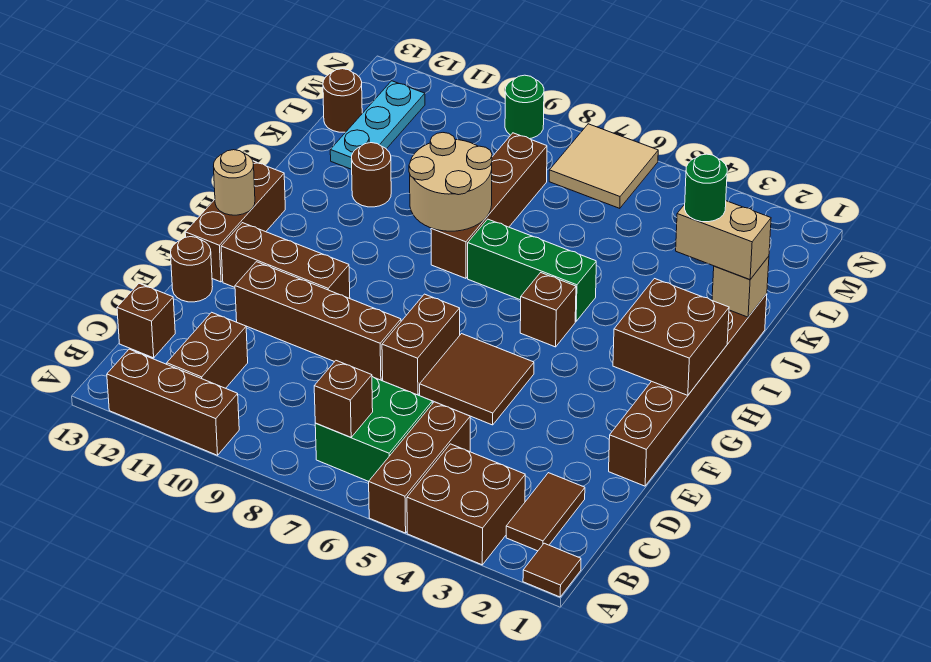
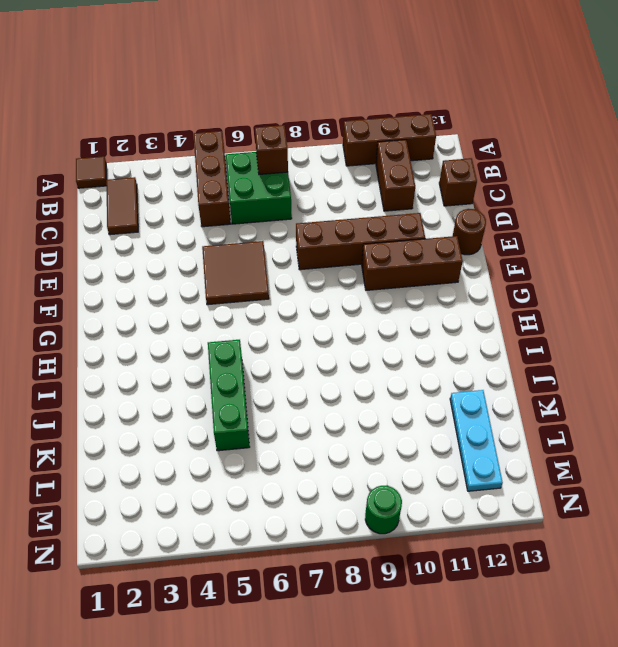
green 1x3 brick [208,340,249,451] -> green 1x3 brick turned to [468,219,596,321]
none -> brown 2x2 brick [407,444,525,565]
none -> brown 1x6 brick [609,294,767,486]
none -> brown 1x2 brick [382,294,460,395]
none -> brown 1x3 brick [185,161,285,282]

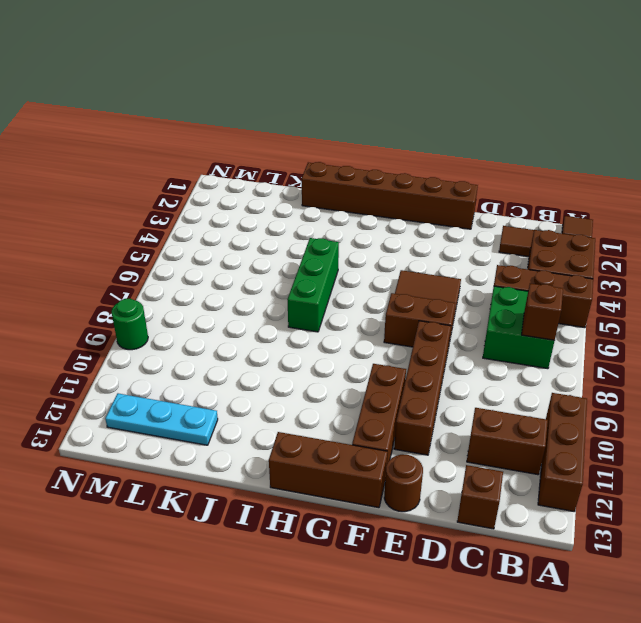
none -> brown 1x1 brick [520,273,576,347]
none -> brown 1x4 brick [431,133,547,278]
none -> brown 1x1 round brick [352,143,391,207]
none -> brown 1x1 round brick [323,69,362,132]

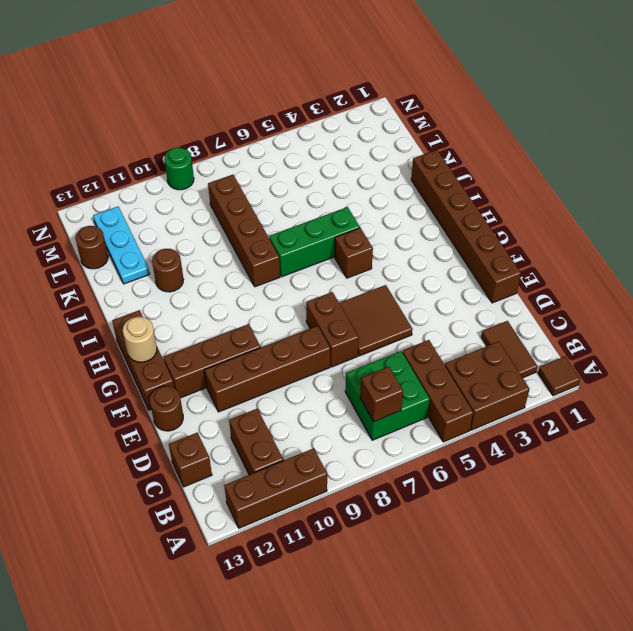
none -> tan 2x2 tile [549,124,658,208]
none -> brown 2x2 brick [613,279,729,395]
none -> tan 2x2 round brick [409,133,492,231]
none -> tan 1x1 brick [712,256,769,317]

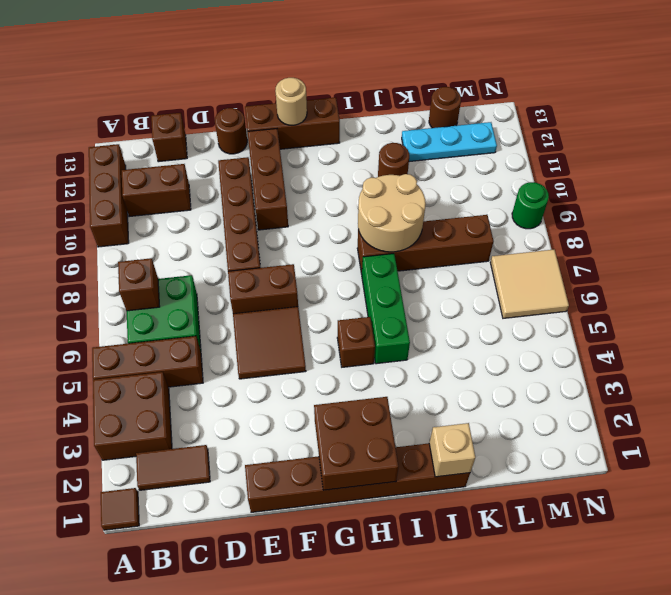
none -> tan 1x2 brick [676,201,771,279]
none -> green 1x1 round brick [685,154,727,222]

